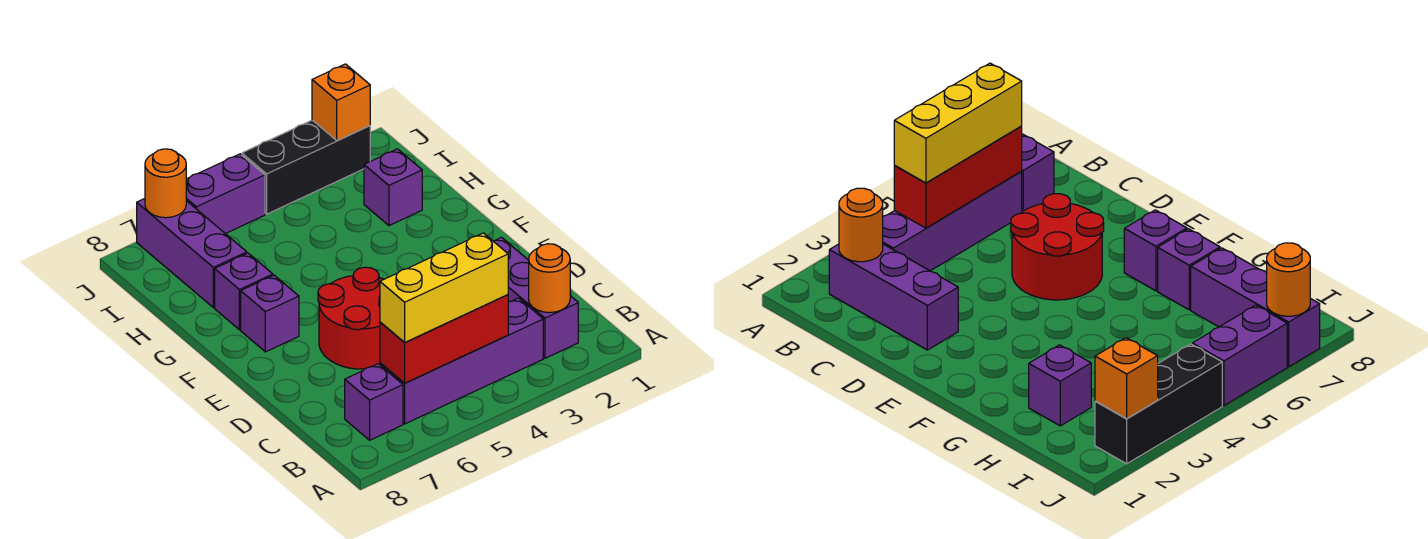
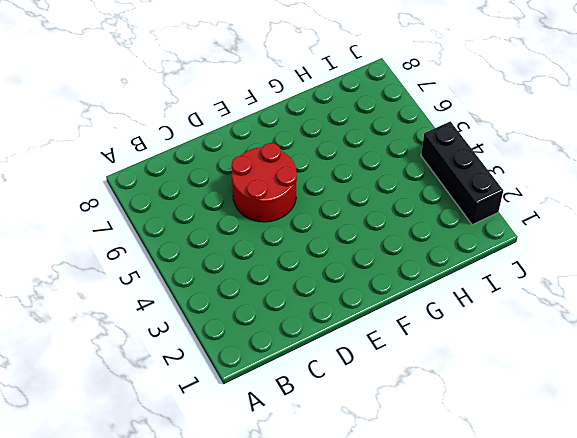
none -> purple 1x3 brick [494,237,578,358]
none -> purple 1x4 brick [380,298,543,424]
none -> purple 1x1 brick [345,364,403,440]

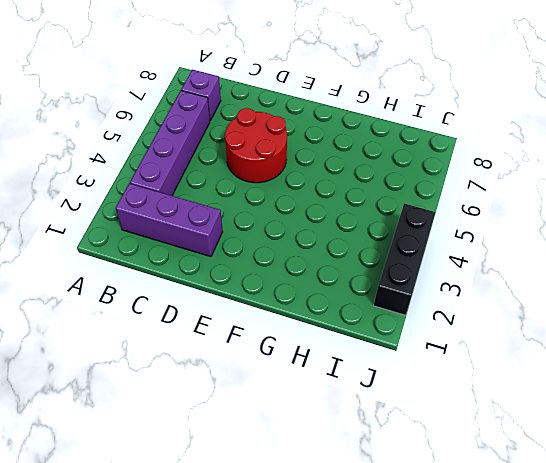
none -> purple 1x1 brick [241,275,299,352]
none -> purple 1x1 brick [215,253,273,330]
none -> purple 1x1 brick [364,149,422,226]

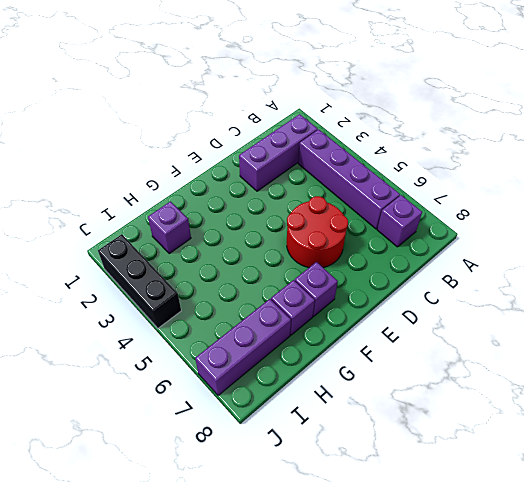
none -> purple 1x2 brick [186,154,265,234]
none -> orange 1x1 round brick [529,244,570,313]
none -> red 1x3 brick [380,295,508,383]

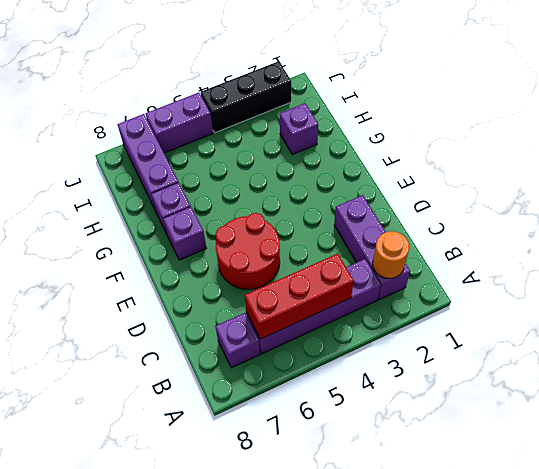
none -> orange 1x1 brick [312,64,370,141]
none -> orange 1x1 round brick [145,149,186,218]
none -> yellow 1x3 brick [380,233,508,343]

